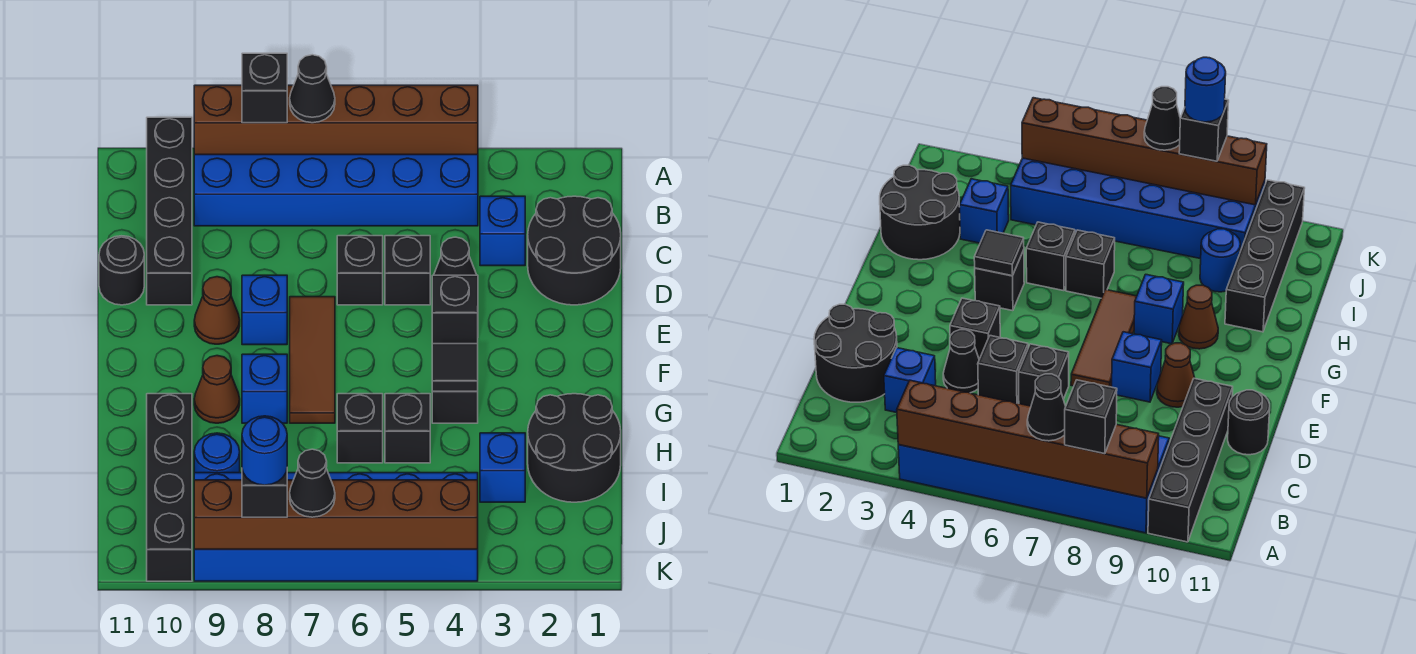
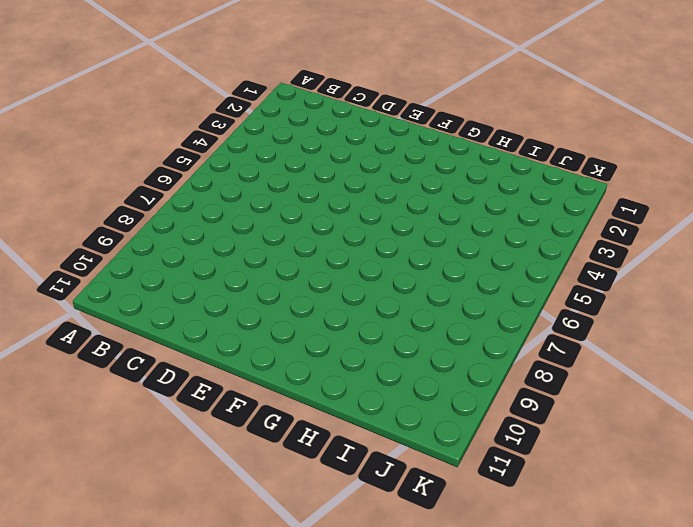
none -> blue 2x6 brick [194,155,478,226]
none -> black 1x4 brick [147,117,192,305]
none -> black 2x2 round brick [528,196,621,305]
none -> blue 1x1 brick [480,196,525,266]

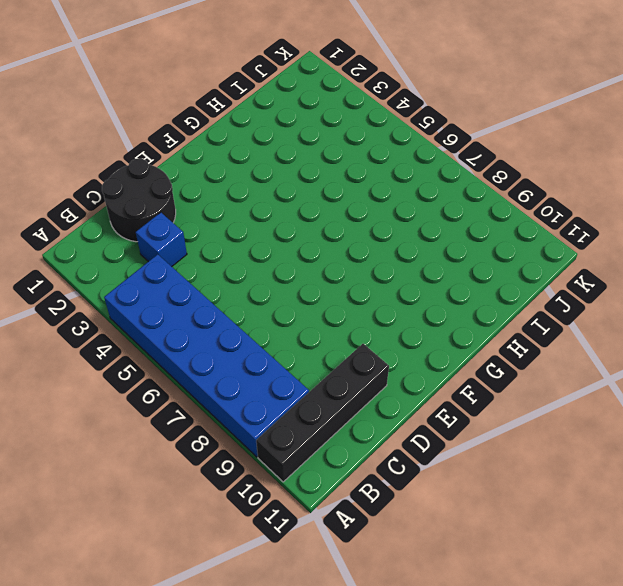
none -> black 1x1 cone [434,237,476,275]
none -> black 1x1 brick [385,236,430,305]
none -> black 1x1 brick [337,236,383,305]
none -> black 1x1 round brick [99,236,144,305]

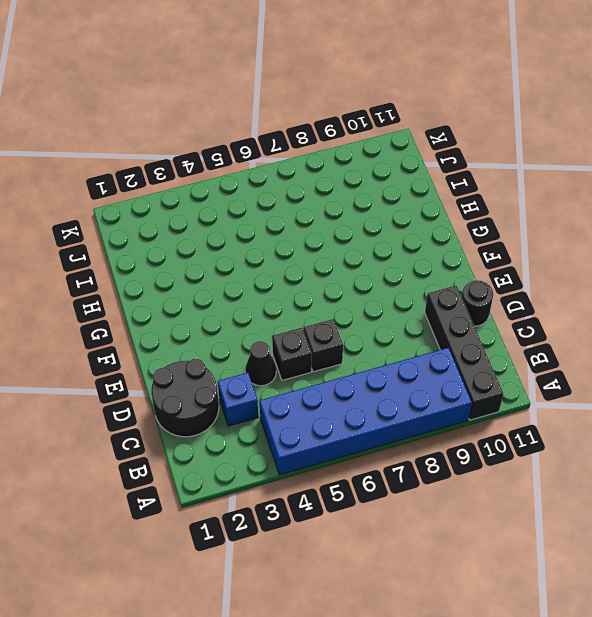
none -> black 1x1 brick [432,275,478,344]
none -> brown 1x3 tile [290,297,335,423]
none -> blue 1x1 brick [242,275,287,345]
none -> brown 1x1 cone [194,277,240,344]

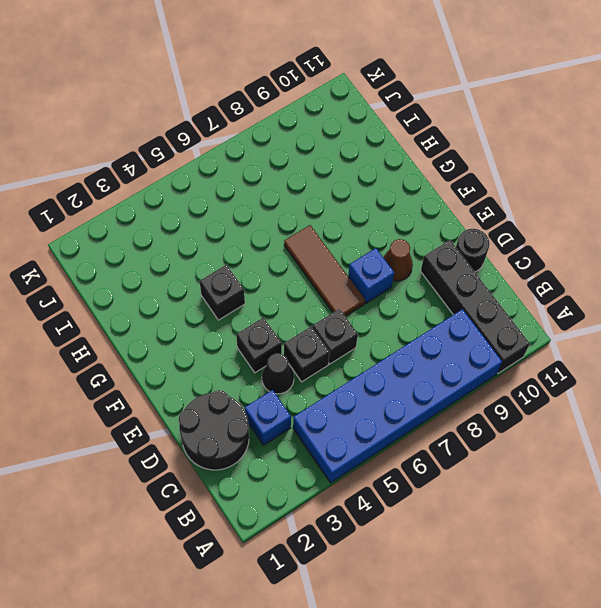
none -> blue 1x1 brick [242,354,287,423]
none -> brown 1x1 cone [194,356,240,423]
none -> black 2x2 round brick [528,394,621,502]
none -> black 1x1 brick [385,394,430,463]

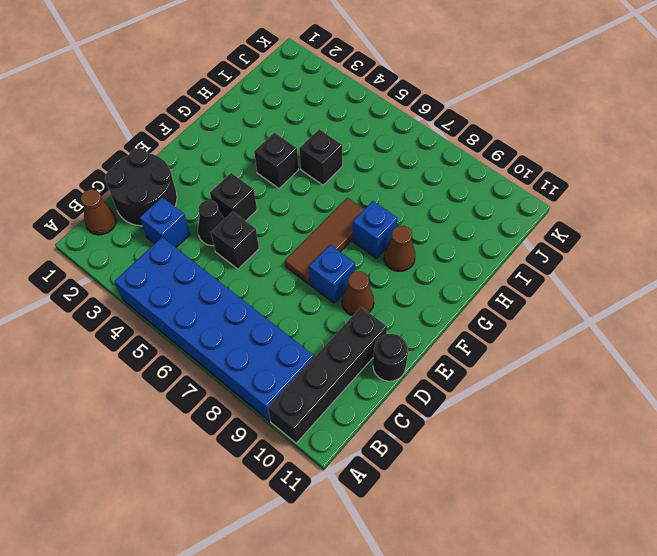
brown 1x1 cone [81,189,116,235] -> none
none -> black 1x1 brick [337,236,383,305]
none -> black 2x2 round brick [528,394,621,502]
none -> black 1x1 brick [337,394,383,463]
none -> black 1x4 brick [147,394,192,581]

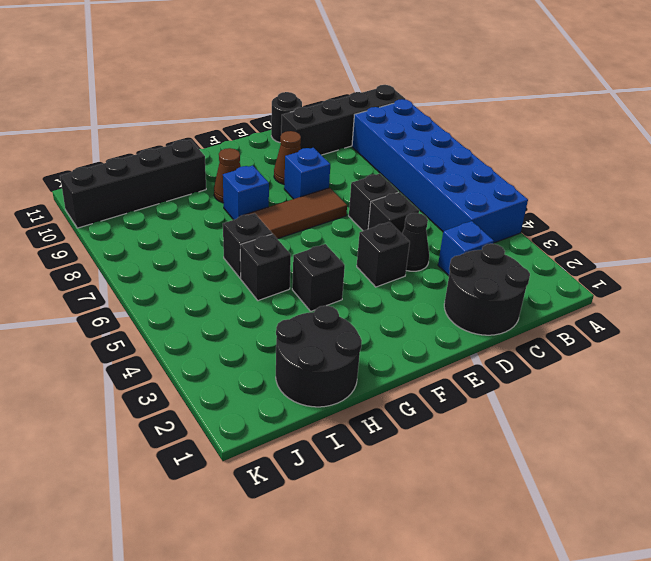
none -> blue 1x1 brick [480,433,525,502]
none -> blue 1x1 round brick [194,433,240,473]
none -> blue 2x6 brick [194,473,478,581]
none -> brown 1x6 brick [194,85,478,155]

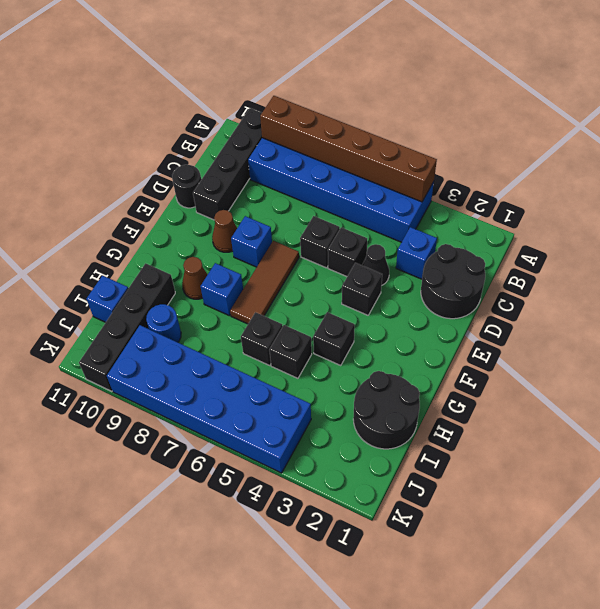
blue 1x1 brick [86,276,128,322] -> blue 1x1 brick moved to [480,433,525,502]
none -> black 1x1 tile [432,344,478,391]
none -> brown 1x6 brick [194,480,478,549]
none -> black 1x1 cone [290,55,335,123]
none -> black 1x1 brick [242,53,287,123]

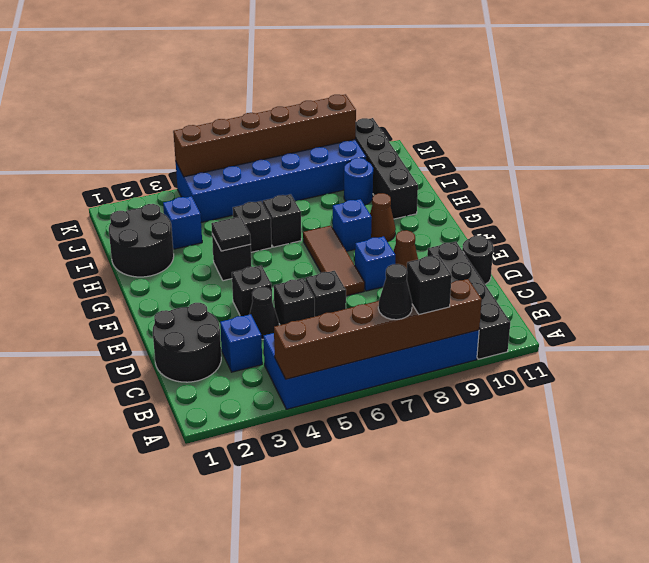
none -> black 1x1 cone [290,449,335,517]
none -> black 1x1 brick [242,469,287,517]
none -> blue 1x1 round brick [242,416,287,485]

